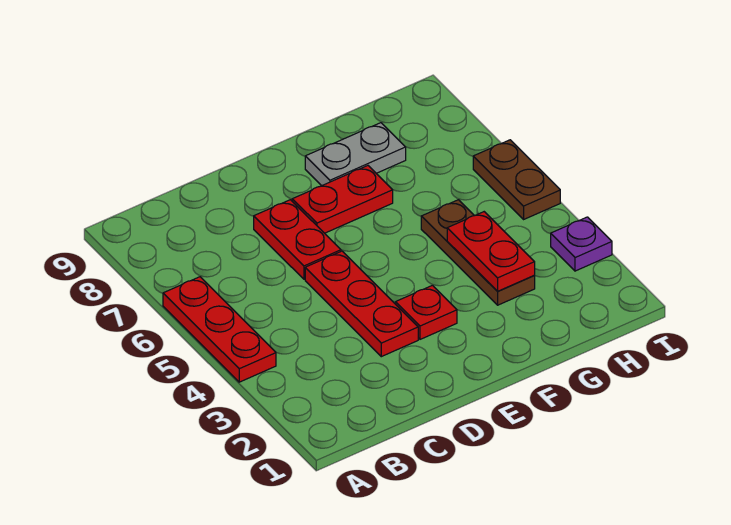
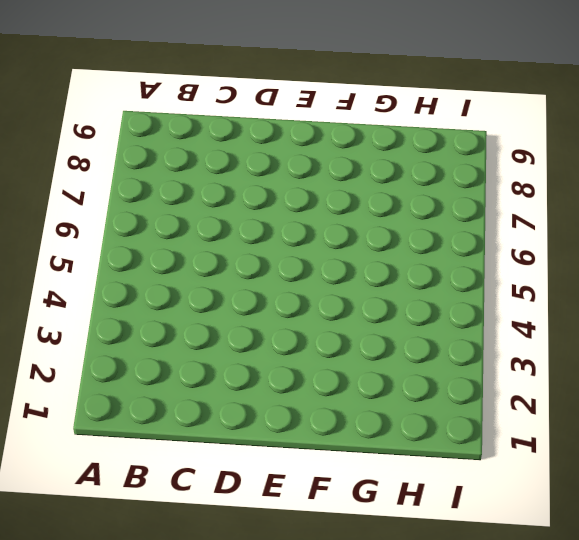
none -> red 1x3 plate [163,277,276,382]
none -> red 1x3 plate [305,251,418,357]

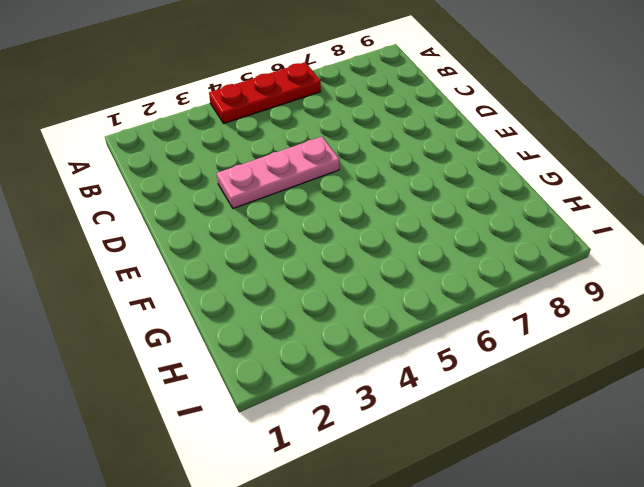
pink 1x3 plate [217,137,340,208] -> red 1x3 plate [305,251,418,357]
none -> red 1x2 plate [254,200,341,279]
none -> red 1x1 plate [396,285,457,339]

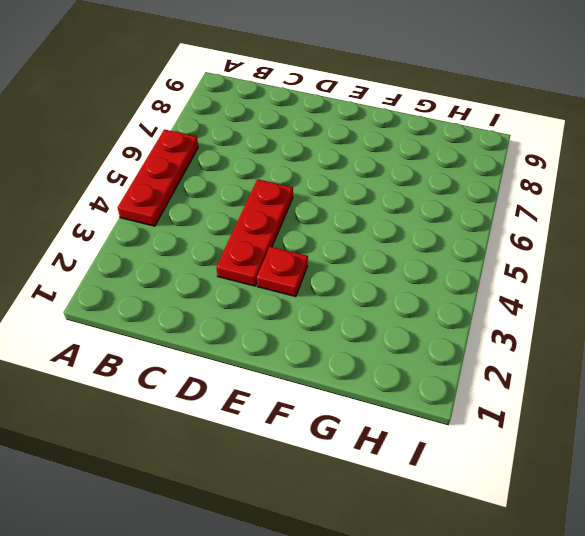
none -> red 1x2 plate [254,200,341,279]
none -> red 1x2 plate [292,166,393,233]

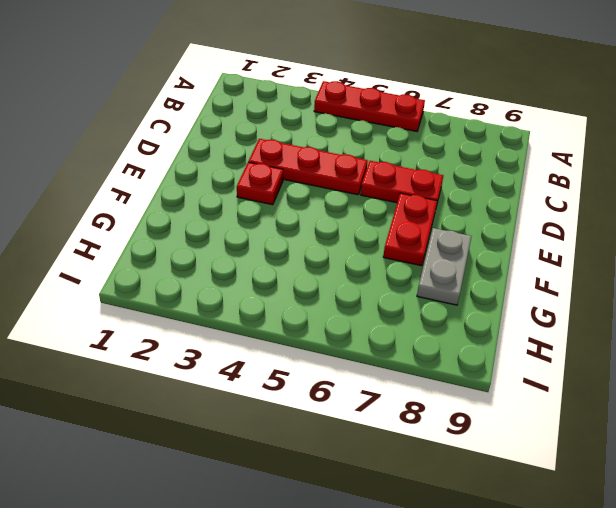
none -> brown 1x3 plate [421,200,535,305]
none -> purple 1x1 plate [551,217,612,271]

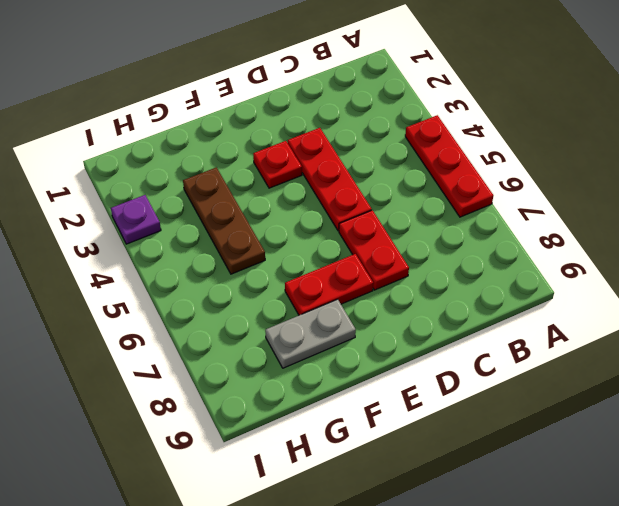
none -> brown 1x2 plate [473,140,560,219]
none -> red 1x2 plate [447,212,535,291]

